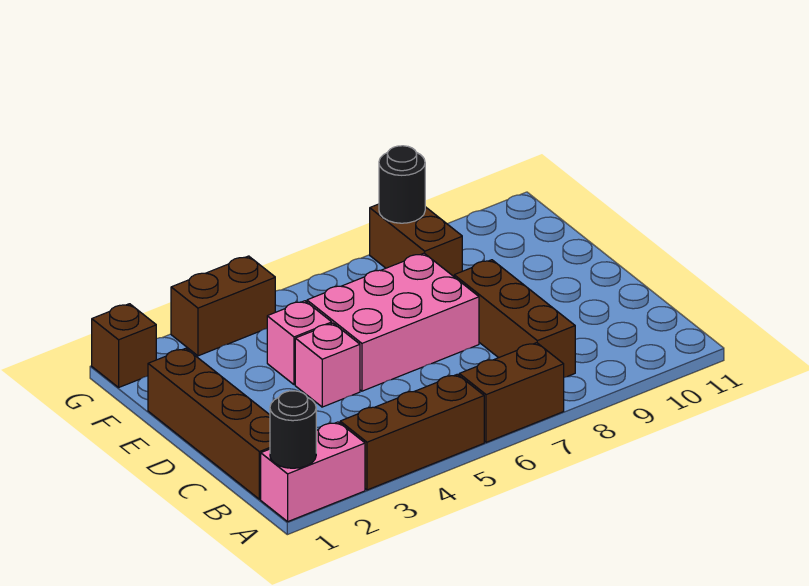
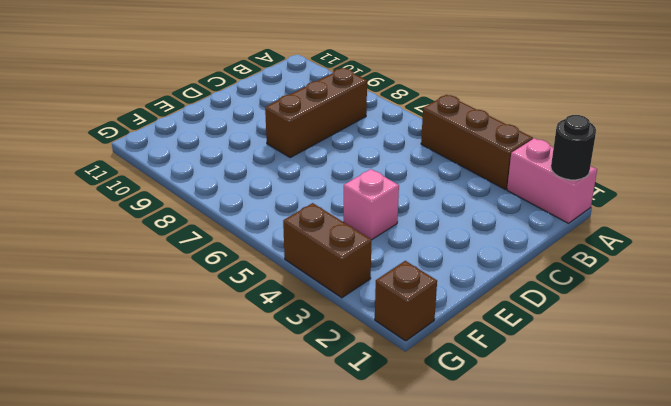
none -> brown 1x2 brick [459,343,564,442]
none -> brown 1x4 brick [148,348,270,499]
none -> pink 1x1 brick [295,323,360,407]

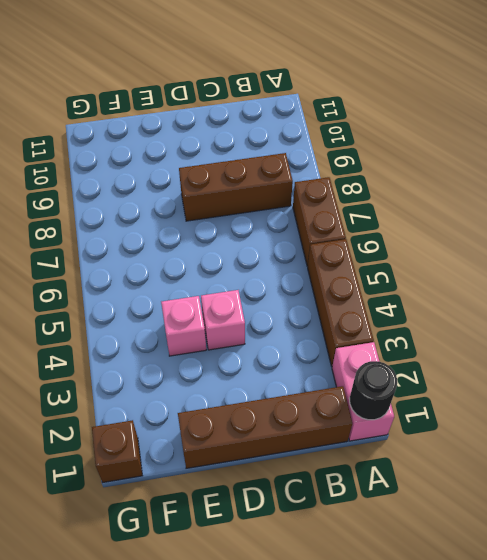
none -> pink 2x3 brick [307,253,479,391]
none -> brown 1x2 brick [370,204,462,276]
none -> brown 1x2 brick [171,256,275,356]

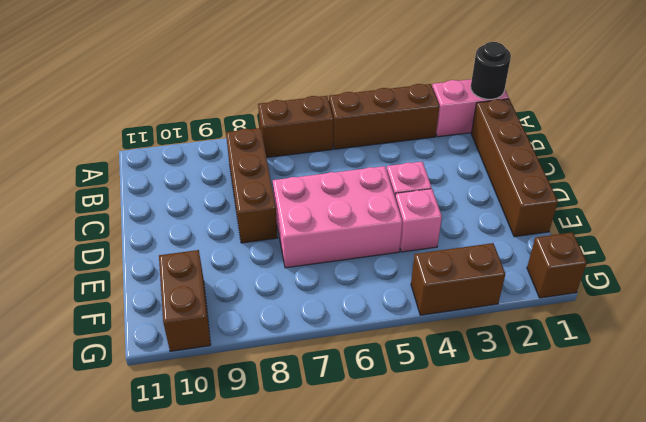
brown 1x2 brick [159,250,211,351] -> brown 1x2 brick moved to [370,204,462,276]
none -> black 1x1 round brick [379,146,425,223]

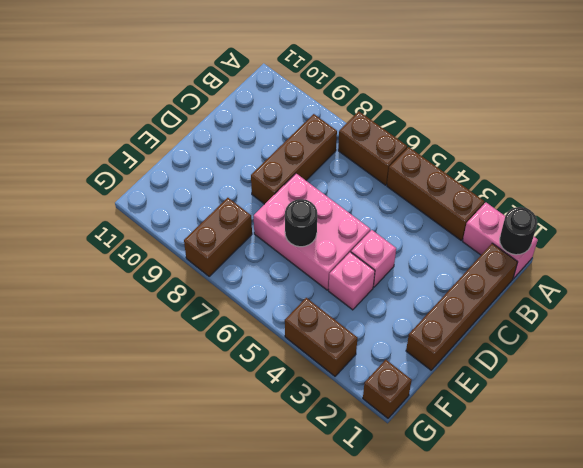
black 1x1 round brick [285,199,317,247] -> black 1x1 round brick moved to [379,146,425,223]

